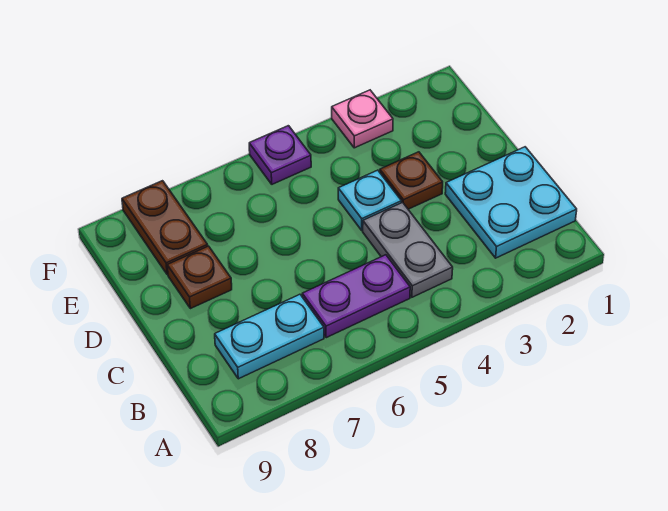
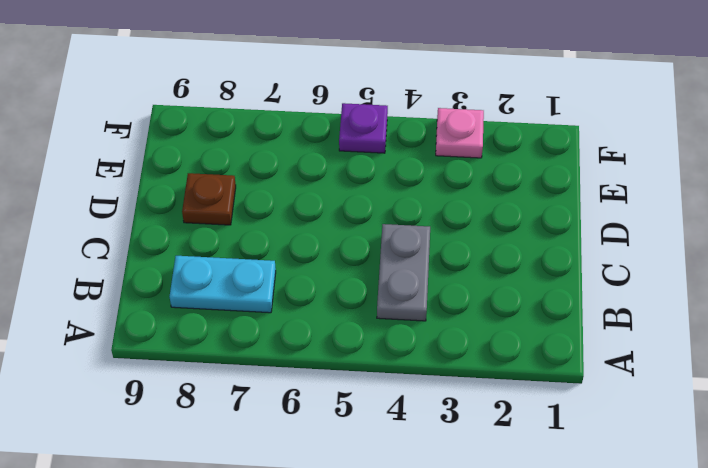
none -> cyan 2x2 plate [445,147,577,258]
none -> purple 1x2 plate [302,255,410,338]

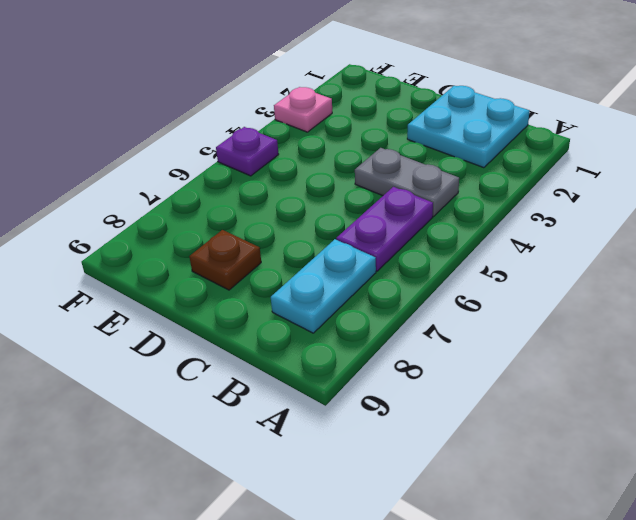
none -> brown 1x1 plate [380,152,443,209]
none -> cyan 1x1 plate [338,170,401,230]

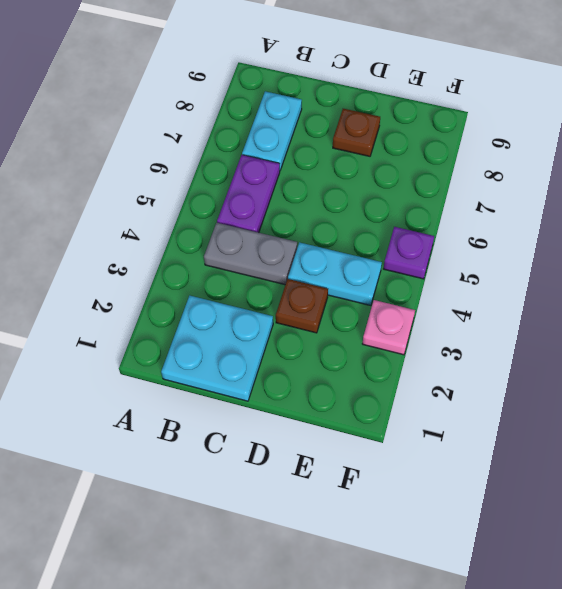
cyan 1x2 plate [288,242,382,306] -> cyan 1x1 plate [338,170,401,230]
none -> brown 1x2 plate [122,181,208,275]

